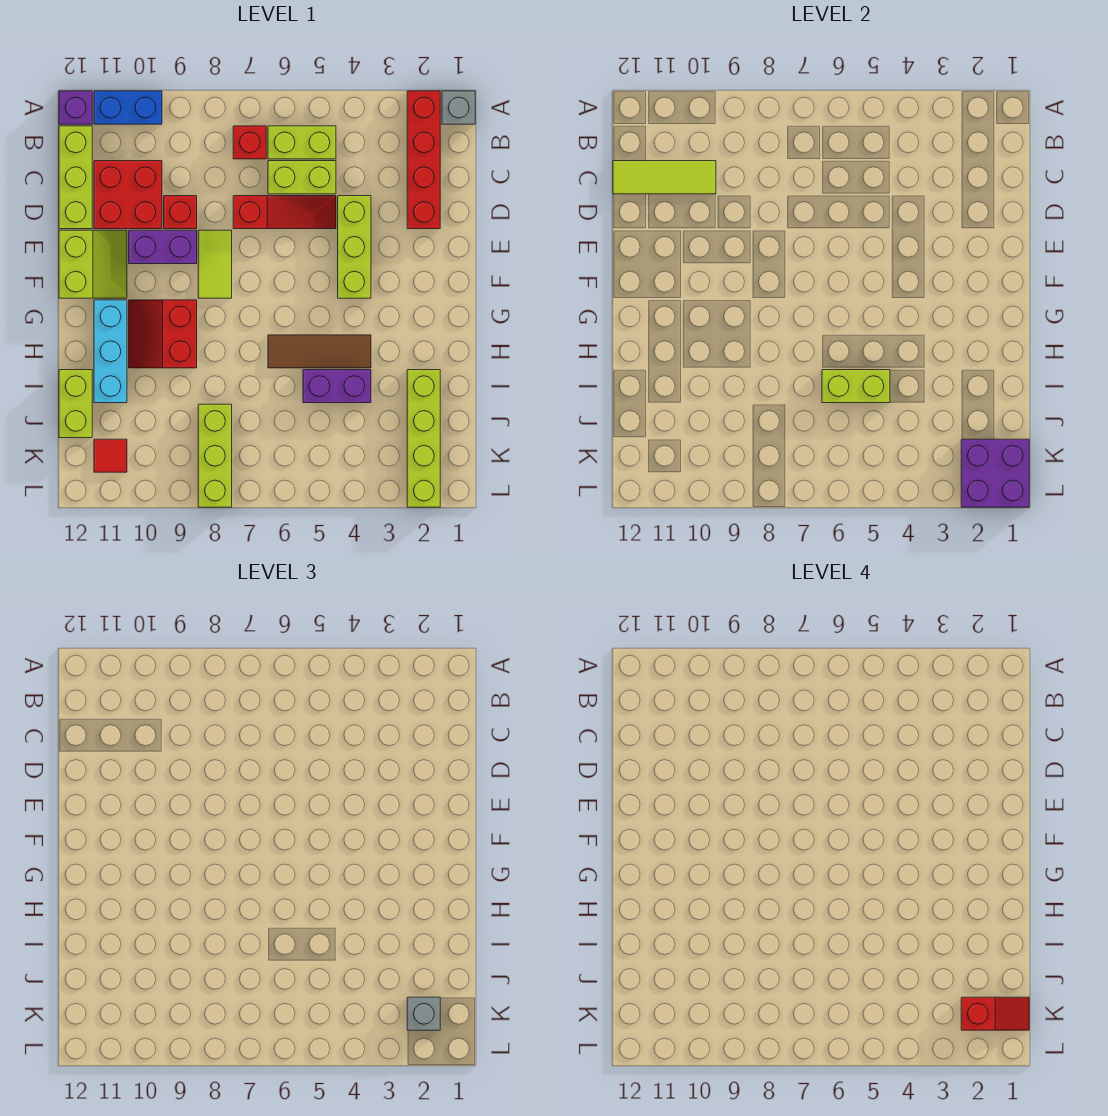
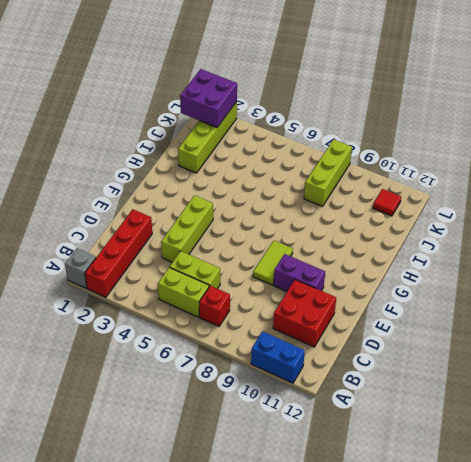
none -> purple 1x1 brick [59,91,92,124]
none -> lime 1x3 brick [59,126,92,229]
none -> red 1x3 slope [233,196,336,229]

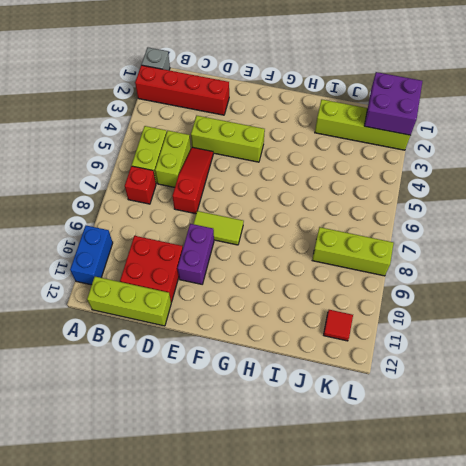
none -> purple 1x1 brick [59,91,92,124]
none -> red 1x1 brick [164,196,197,229]
none -> lime 2x2 slope [59,230,127,298]

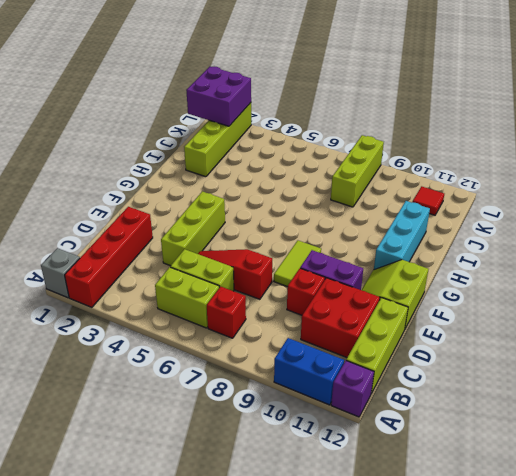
none -> red 2x2 slope [129,300,197,368]
none -> brown 1x3 tile [268,335,371,368]
none -> purple 1x2 brick [303,370,371,403]

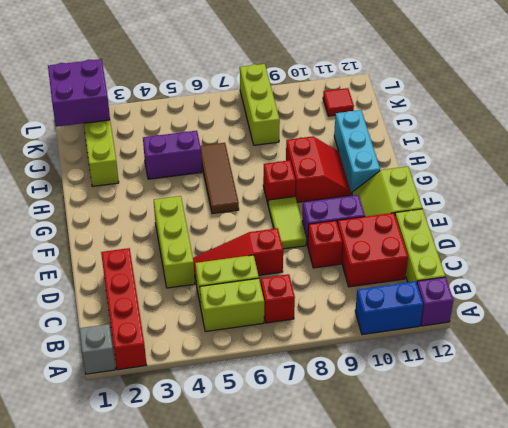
brown 1x3 tile [200,143,239,214] -> brown 1x3 tile turned to [268,335,371,368]
red 1x1 brick [263,160,296,204] -> none
none -> lime 1x2 brick [59,370,92,438]
none -> lime 1x3 tile [613,161,716,194]
none -> lime 1x2 brick [822,370,890,403]

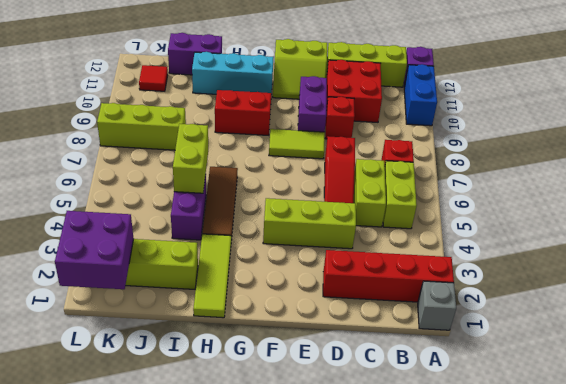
lime 1x3 tile [193,234,231,318] -> lime 1x3 tile moved to [613,161,716,194]
purple 1x2 brick [168,33,222,75] -> lime 1x2 brick [59,370,92,438]
none -> grey 1x1 brick [407,997,440,1030]
none -> red 1x2 slope [961,997,1029,1030]

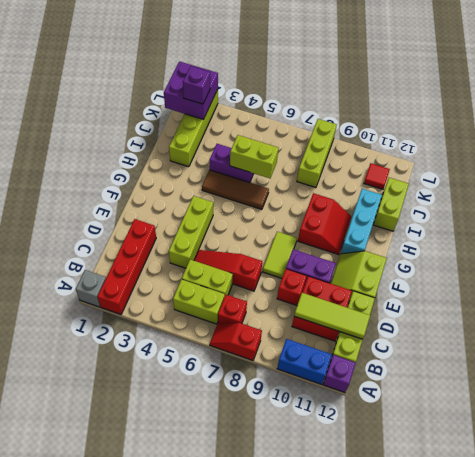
red 1x2 slope [210,323,262,360] -> red 1x2 slope moved to [961,997,1029,1030]
purple 1x1 brick [183,66,210,104] -> grey 1x1 brick [407,997,440,1030]

